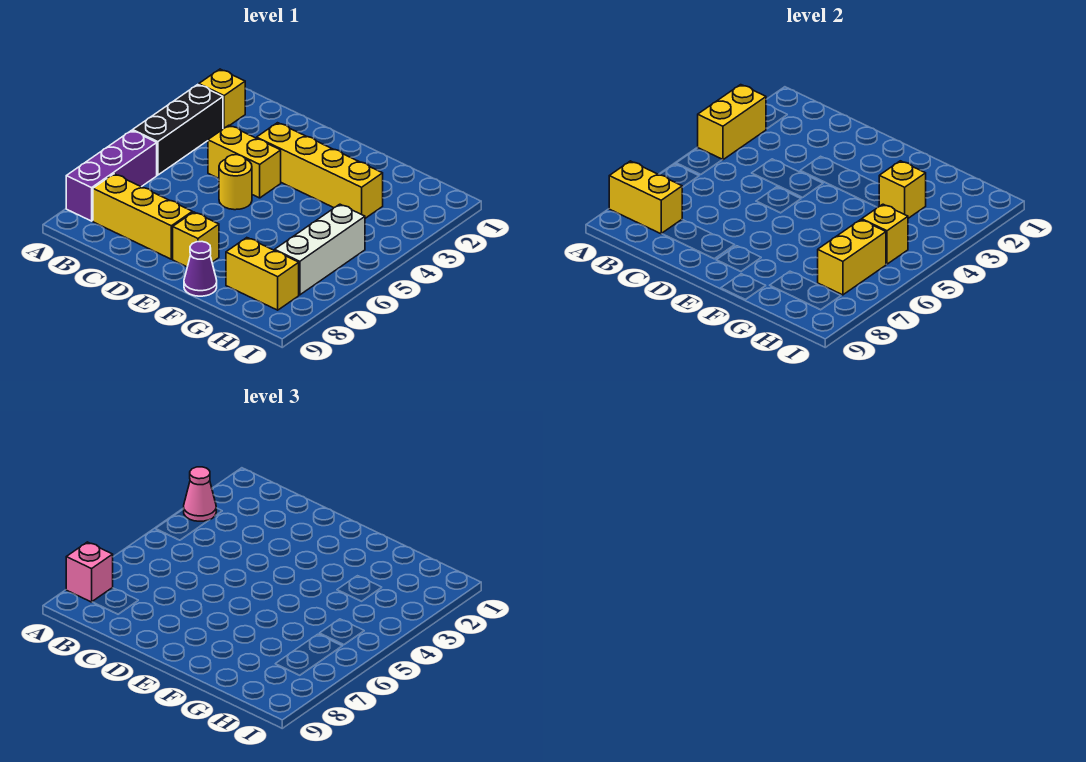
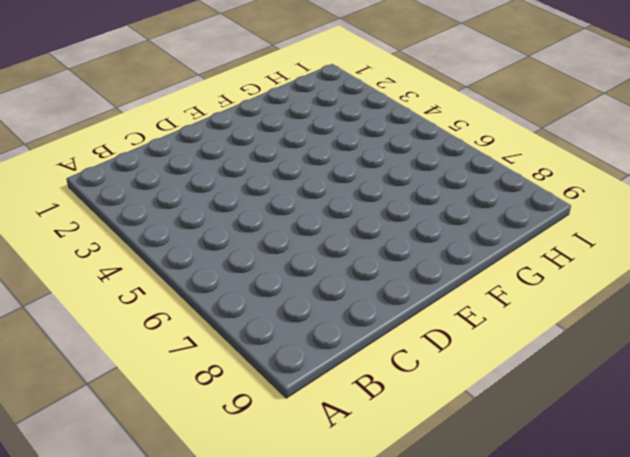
none -> yellow 1x1 brick [199,69,245,129]
none -> black 1x3 brick [133,85,223,175]
none -> purple 1x3 brick [66,130,157,221]

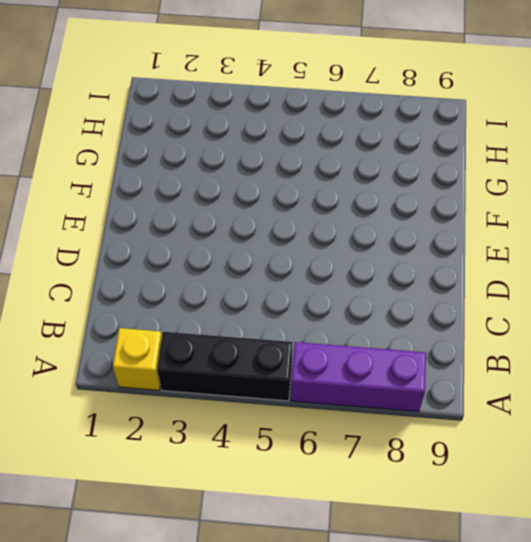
none -> yellow 1x3 brick [93,174,192,259]
none -> yellow 1x2 brick [208,125,281,198]
none -> yellow 1x4 brick [257,123,383,218]

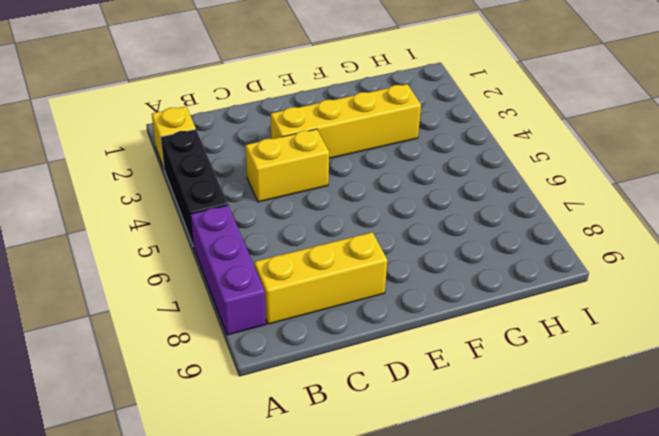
none -> yellow 1x1 round brick [219,155,252,210]
none -> yellow 1x1 brick [173,212,219,267]
none -> purple 1x1 cone [184,242,217,296]

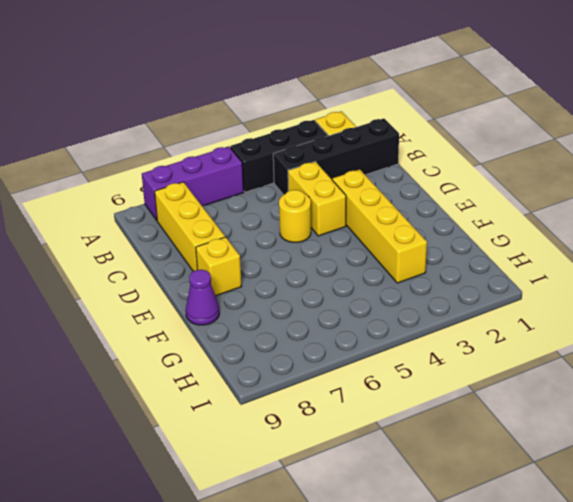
black 1x4 brick [273,119,399,195] -> none
none -> yellow 1x2 brick [226,238,299,310]
none -> white 1x3 brick [275,204,365,295]
none -> yellow 1x2 brick [698,85,766,160]

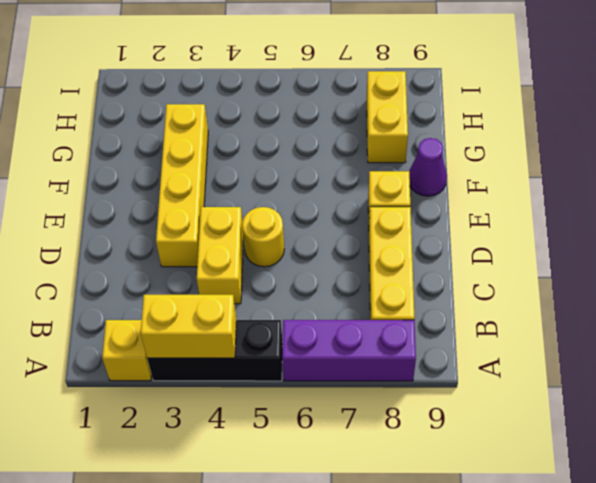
none -> white 1x3 brick [275,204,365,295]
none -> yellow 1x2 brick [609,161,682,234]
none -> yellow 1x1 brick [879,161,926,218]

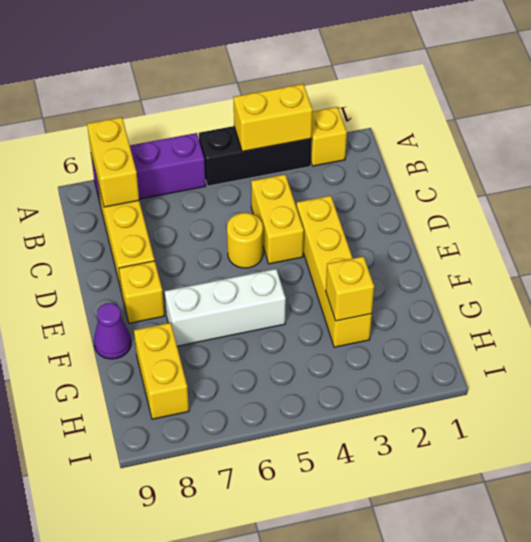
white 1x3 brick [165,269,286,346] -> white 1x3 brick moved to [275,204,365,295]
none -> yellow 1x1 brick [862,204,908,264]
none -> yellow 1x2 brick [818,220,886,295]
none -> pink 1x1 cone [184,467,216,521]

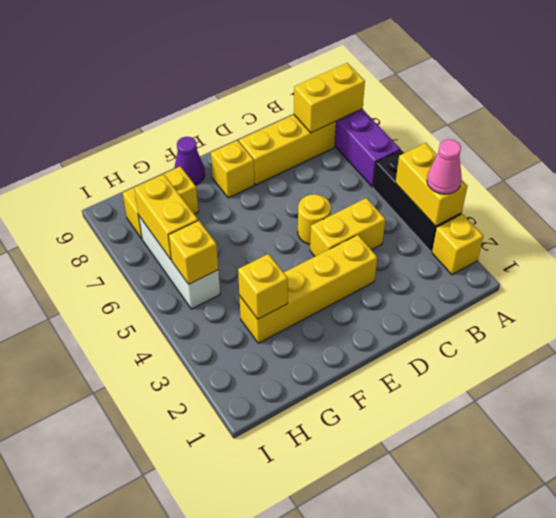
none -> pink 1x1 brick [66,542,113,602]

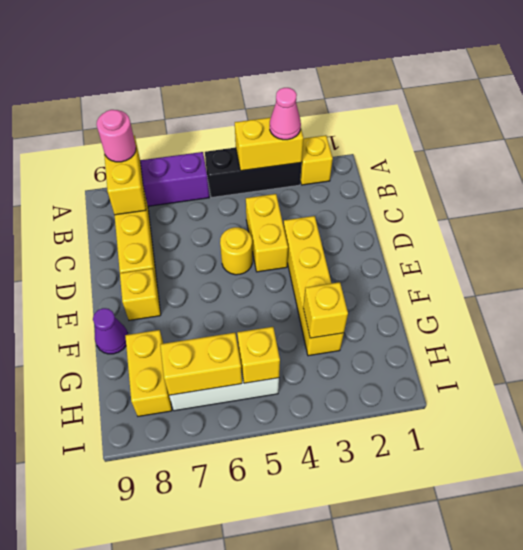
pink 1x1 round brick [97,110,136,162] -> pink 1x1 brick [66,542,113,602]

